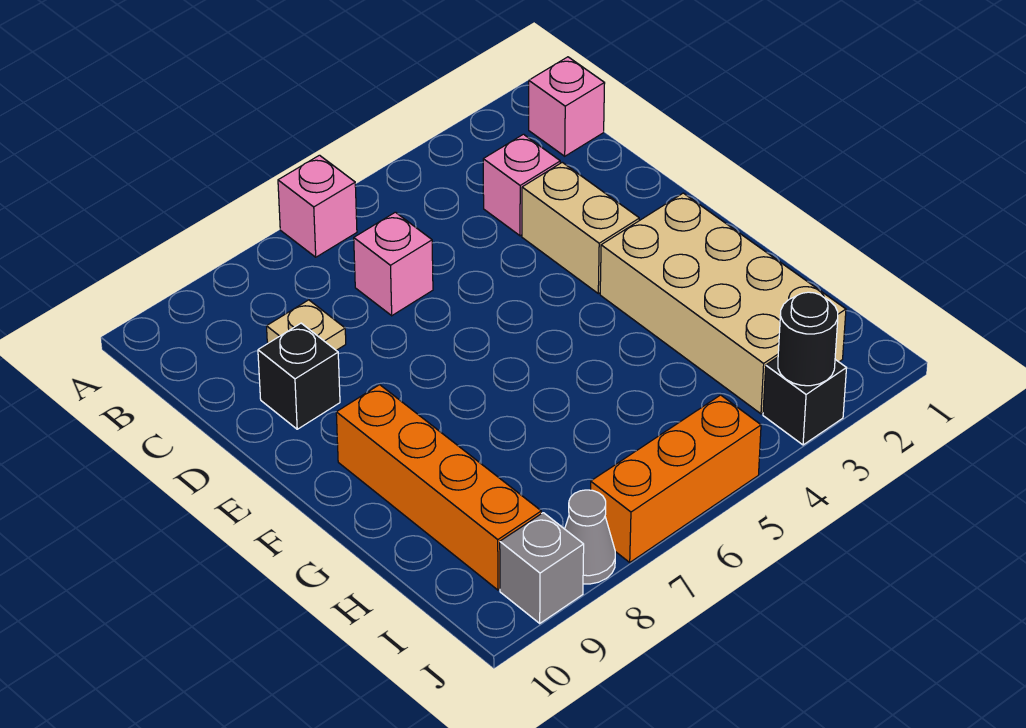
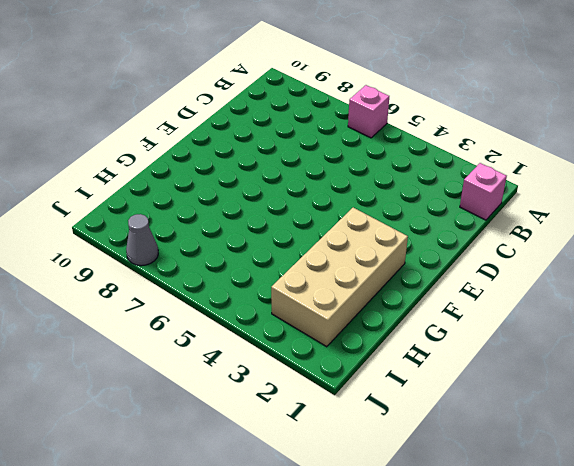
none -> pink 1x1 brick [483,134,560,236]
none -> pink 1x1 brick [354,212,433,316]
none -> tan 1x1 plate [267,300,346,350]

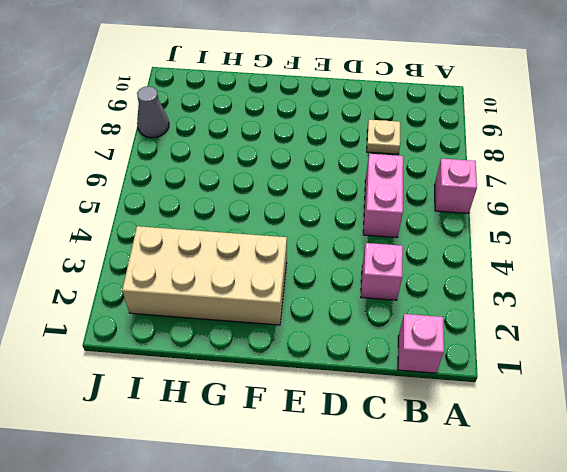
pink 1x2 brick [363,154,403,238] -> pink 1x1 brick [354,212,433,316]
none -> tan 1x2 brick [522,162,639,294]
none -> black 1x1 brick [258,323,340,429]
none -> orange 1x4 brick [336,385,541,590]

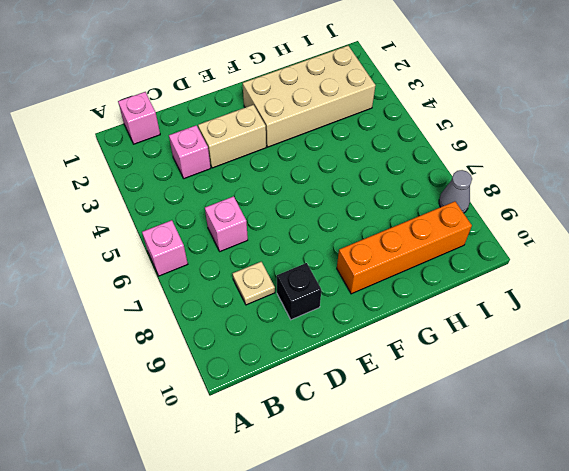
none -> black 1x1 brick [763,357,846,445]
none -> orange 1x3 brick [591,395,761,562]
none -> grey 1x1 brick [500,513,584,623]

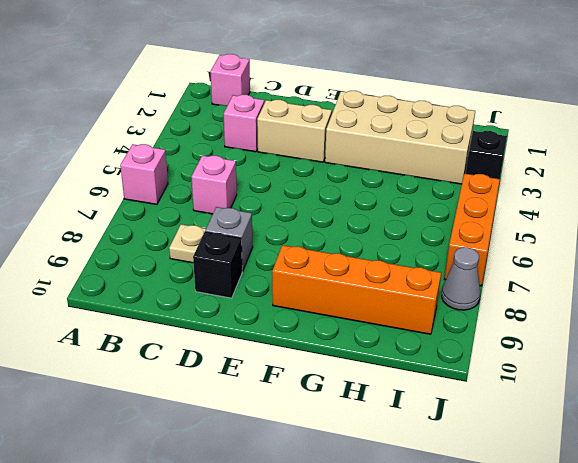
grey 1x1 brick [205,207,253,272] -> grey 1x1 brick moved to [500,513,584,623]
none -> black 1x1 round brick [778,292,838,386]

